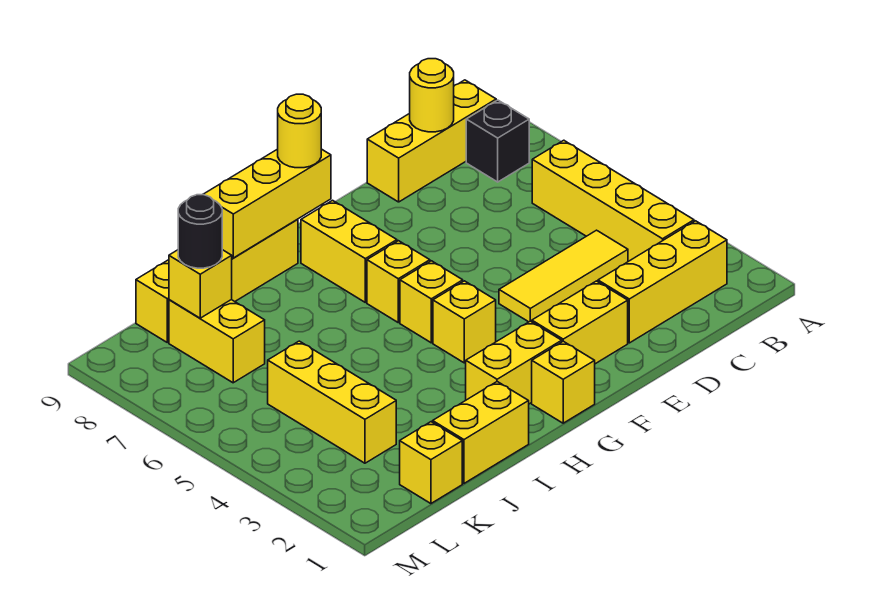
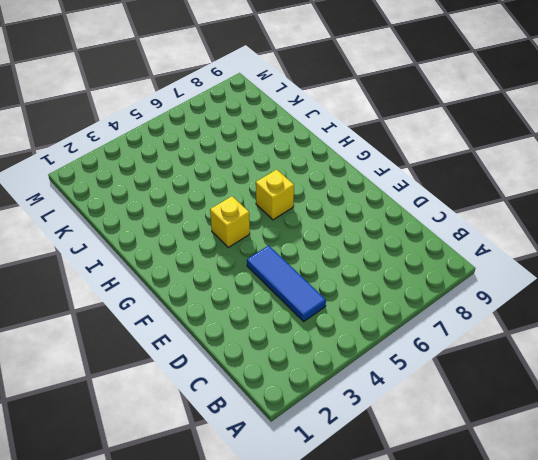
blue 1x3 tile [247,246,326,321] -> yellow 1x3 tile [499,230,628,322]
none -> yellow 1x3 brick [598,221,727,343]
none -> yellow 1x4 brick [532,140,694,261]
none -> black 1x1 brick [466,100,529,182]

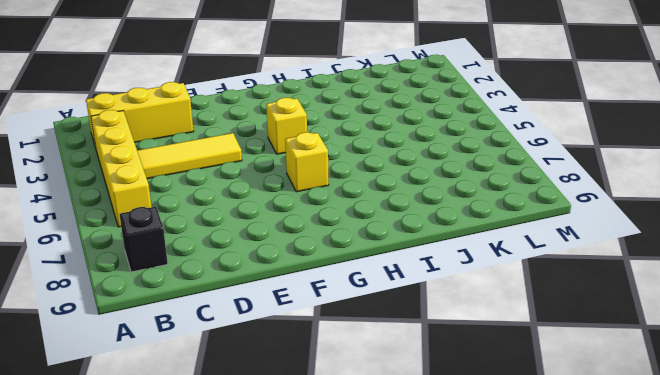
none -> yellow 1x3 brick [367,80,496,202]
none -> yellow 1x2 brick [532,281,628,364]
none -> yellow 1x1 brick [532,341,595,423]

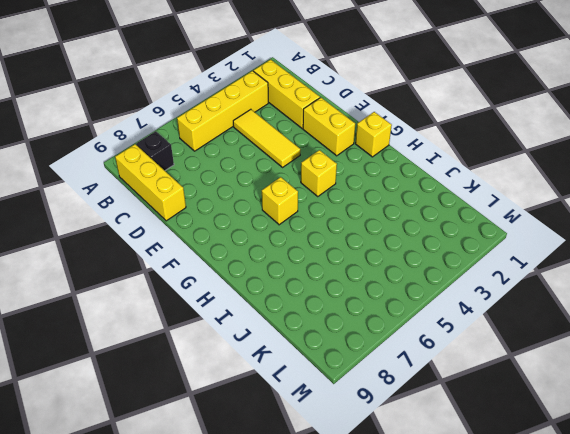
none -> yellow 1x2 brick [466,321,562,404]
none -> yellow 1x1 brick [400,261,463,343]
none -> yellow 1x2 brick [301,200,397,302]

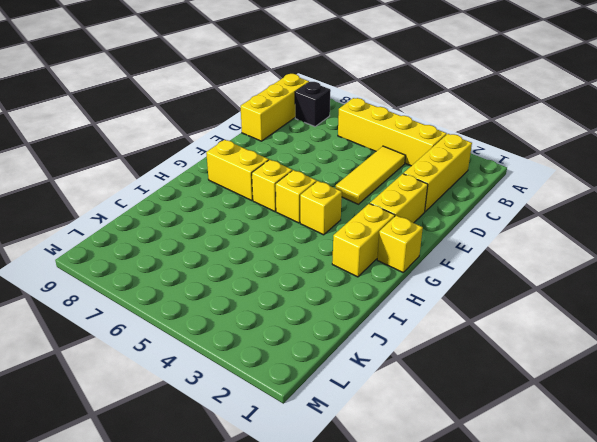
none -> yellow 1x4 brick [136,219,298,342]
none -> yellow 1x2 brick [433,382,529,483]
none -> yellow 1x1 brick [400,422,462,504]

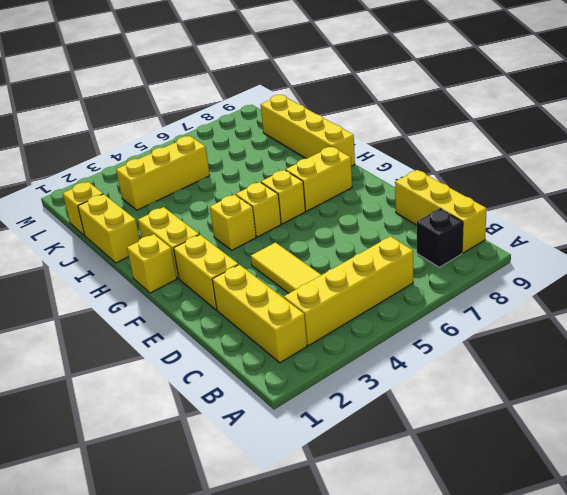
none -> yellow 1x2 brick [169,300,265,383]
none -> yellow 1x1 round brick [410,59,454,132]
none -> yellow 1x3 brick [203,149,331,258]

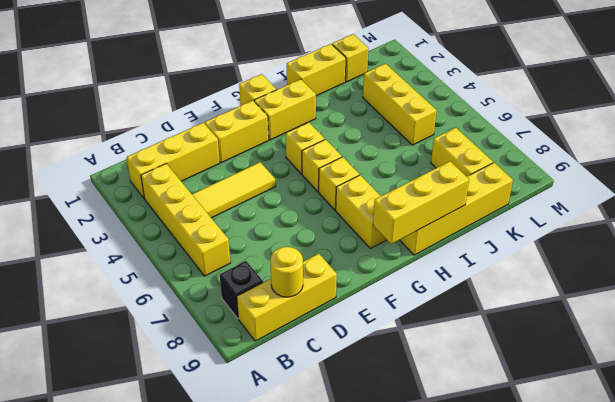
none -> yellow 1x1 brick [169,250,232,318]
none -> yellow 1x1 round brick [278,94,321,168]
none -> black 1x1 round brick [178,195,222,268]

